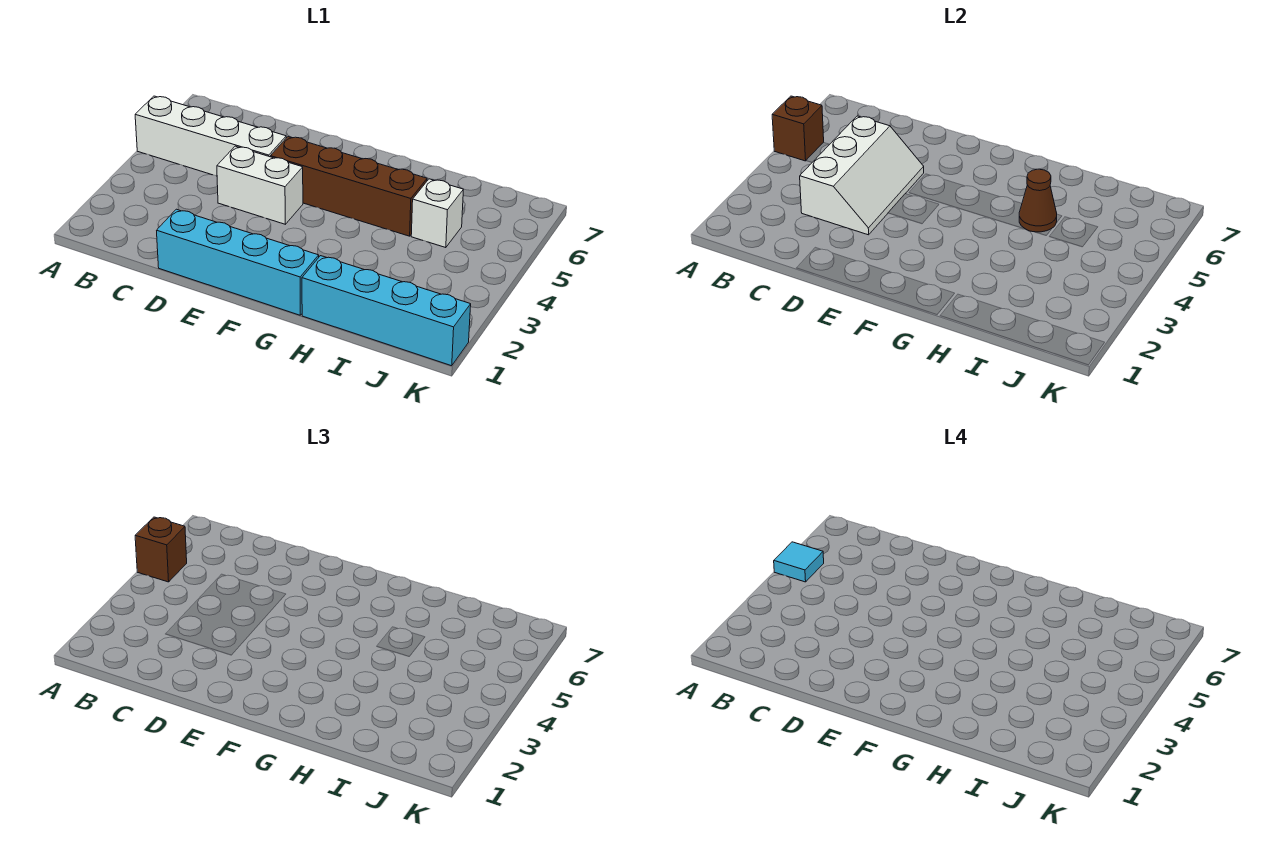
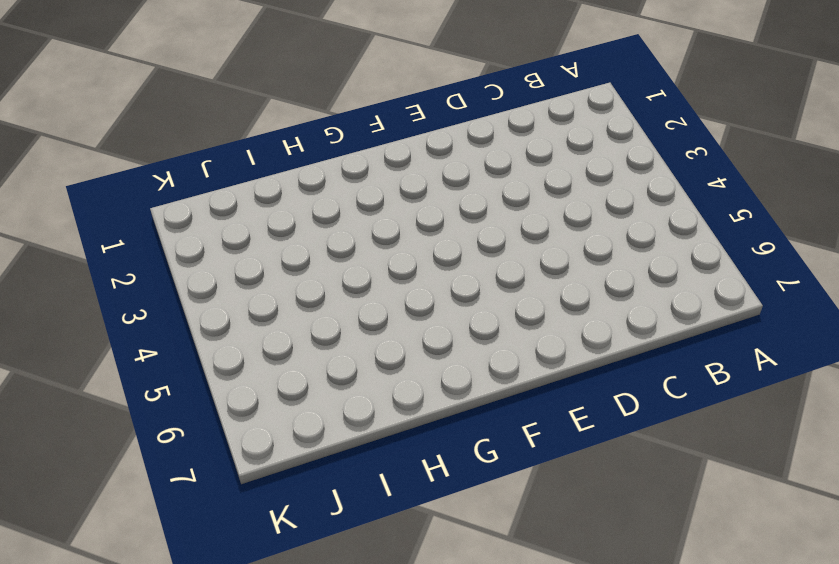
none -> white 1x4 brick [135,96,286,176]
none -> cyan 1x4 brick [157,209,319,315]

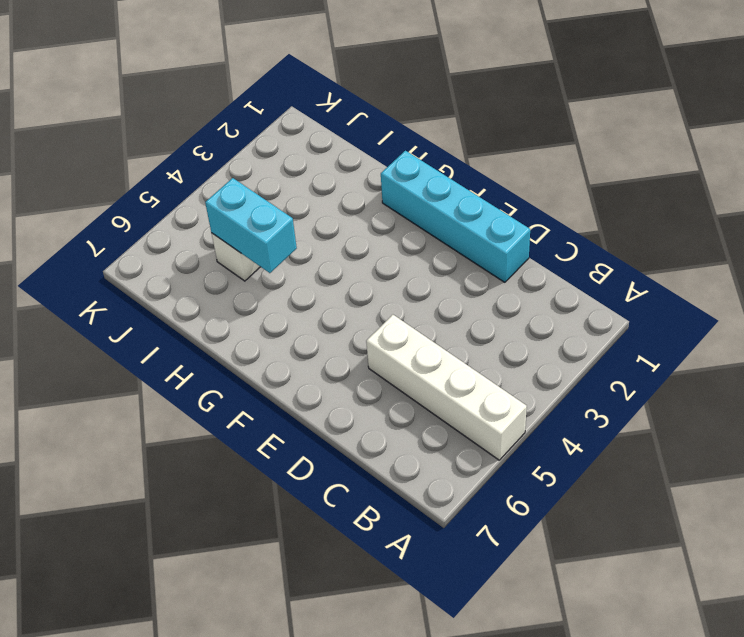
cyan 1x2 brick [205,178,297,273] -> brown 1x1 cone [1019,169,1057,232]
none -> white 1x2 brick [217,146,303,224]
none -> brown 1x4 brick [270,137,427,236]

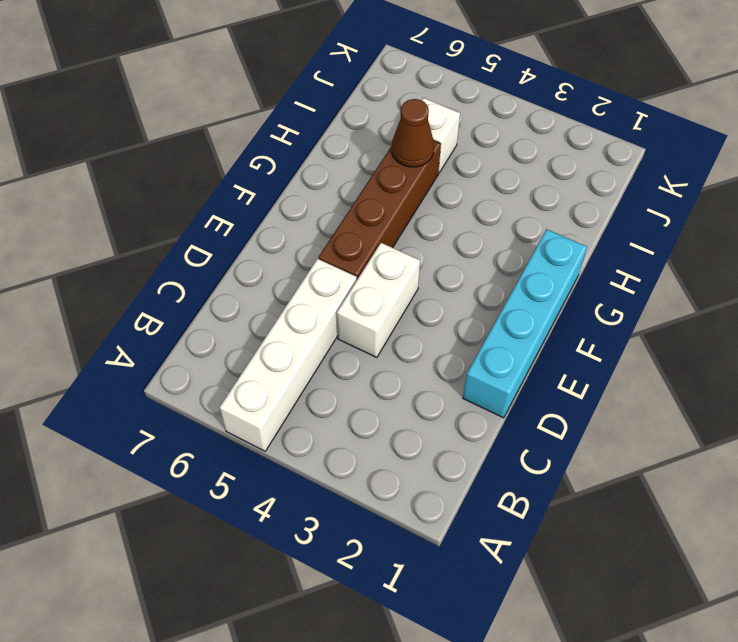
none -> cyan 1x4 brick [302,256,471,366]
none -> brown 1x1 brick [772,96,824,161]

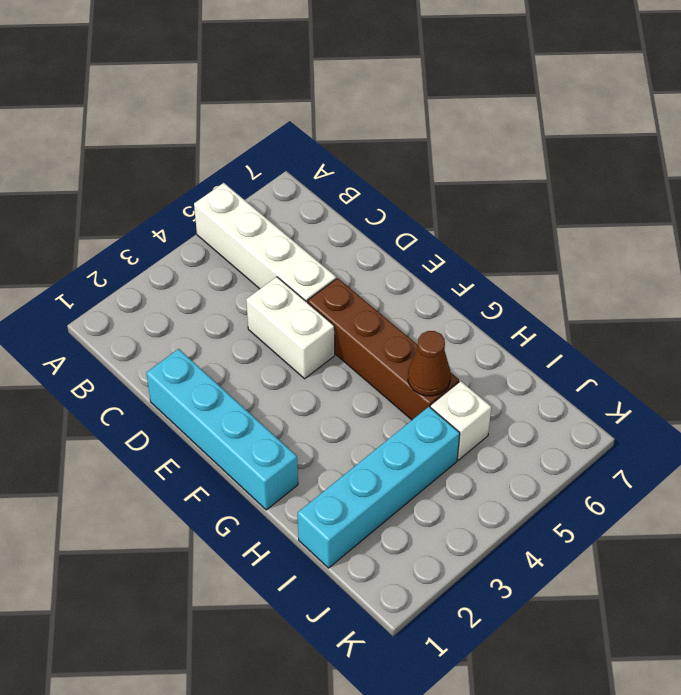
cyan 1x4 brick [298,407,460,568] -> cyan 1x4 brick turned to [302,256,471,366]
none -> brown 1x1 brick [772,96,824,161]
none -> white 2x3 slope [800,116,924,235]

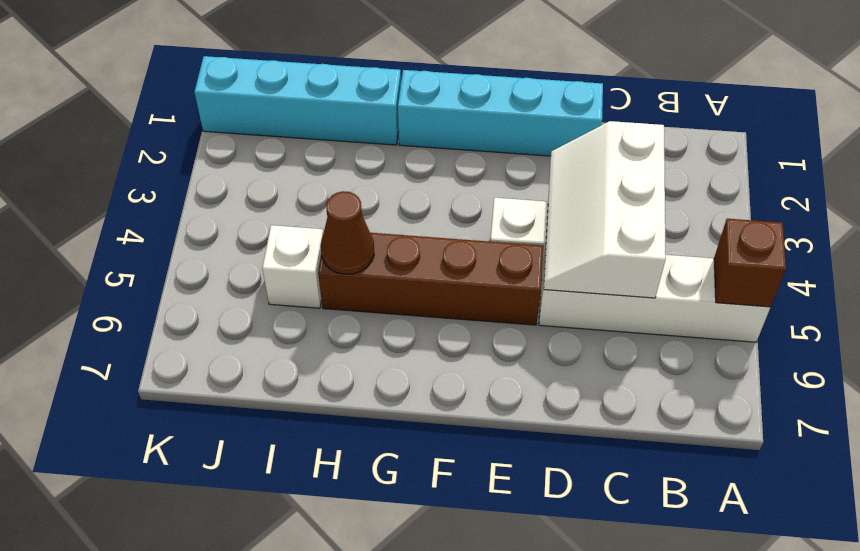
none -> brown 1x1 brick [135,517,187,582]
none -> cyan 1x1 tile [774,542,824,582]

